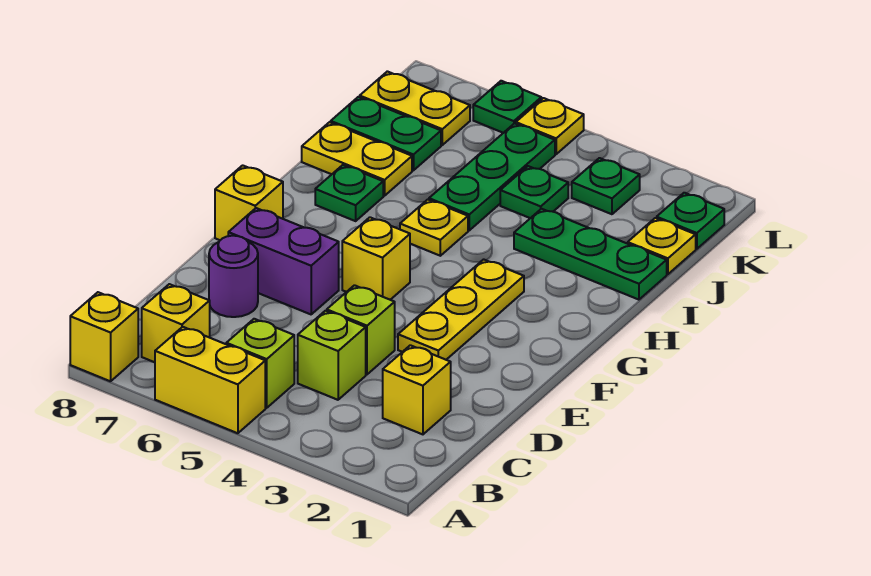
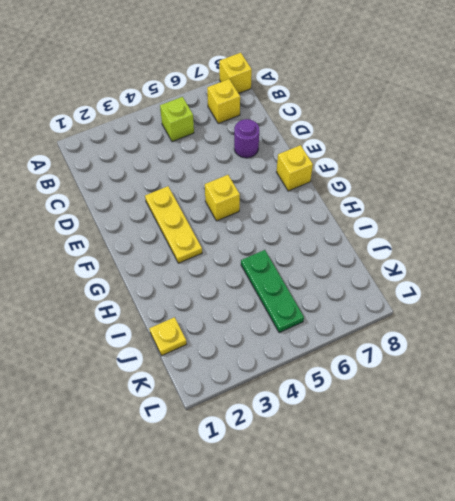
none -> yellow 1x2 brick [155,327,265,433]
none -> yellow 1x1 brick [383,345,451,434]
none -> lime 1x1 brick [298,311,366,400]

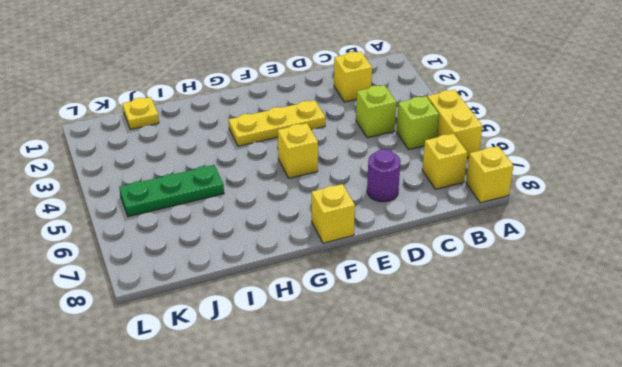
none -> lime 1x1 brick [327,285,395,374]
none -> purple 1x2 brick [228,208,339,314]
none -> yellow 1x1 plate [400,200,468,256]

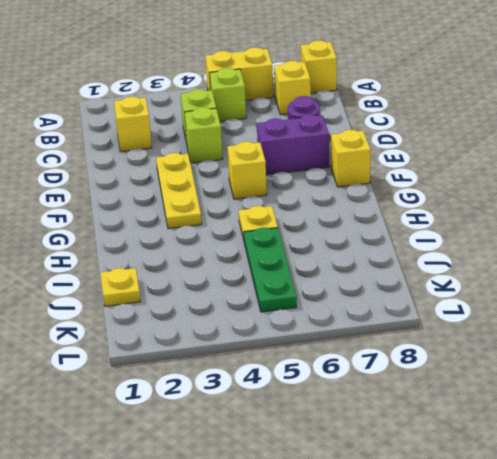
none -> green 1x1 plate [315,165,383,221]
none -> green 1x3 plate [514,209,667,300]
none -> yellow 1x2 plate [302,122,412,196]

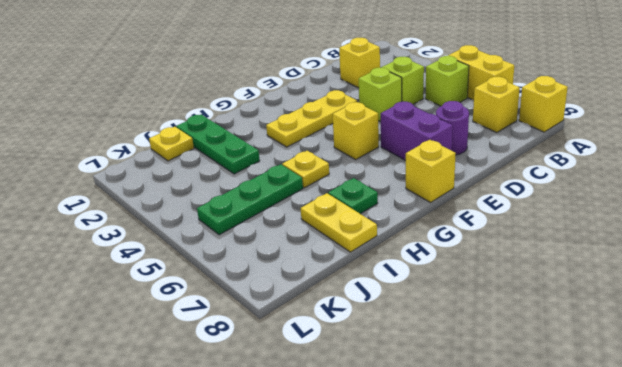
none -> green 1x1 plate [500,166,568,218]
none -> green 1x2 plate [331,97,441,170]
none -> green 1x1 plate [657,193,724,249]

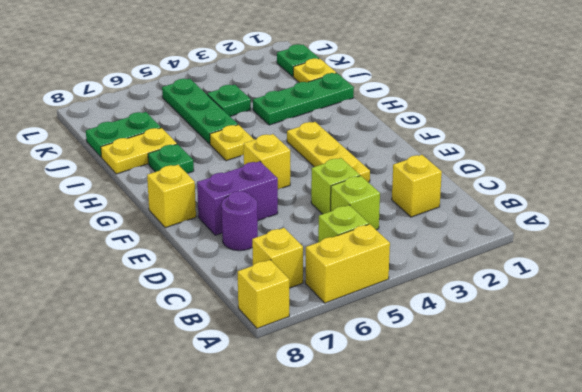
none -> green 1x1 plate [572,158,640,214]
none -> yellow 1x2 plate [360,71,470,145]
none -> yellow 1x1 plate [516,98,584,154]

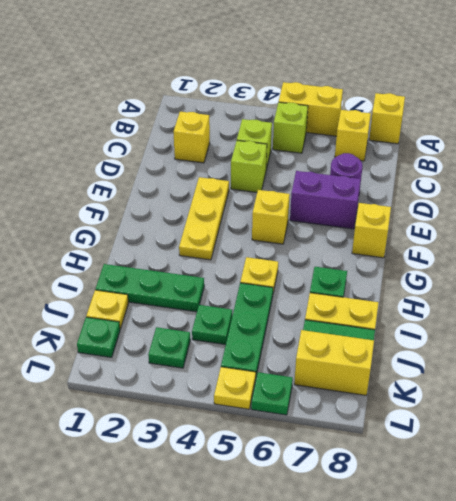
yellow 1x2 brick [294,330,374,395] -> yellow 1x2 plate [360,71,470,145]

